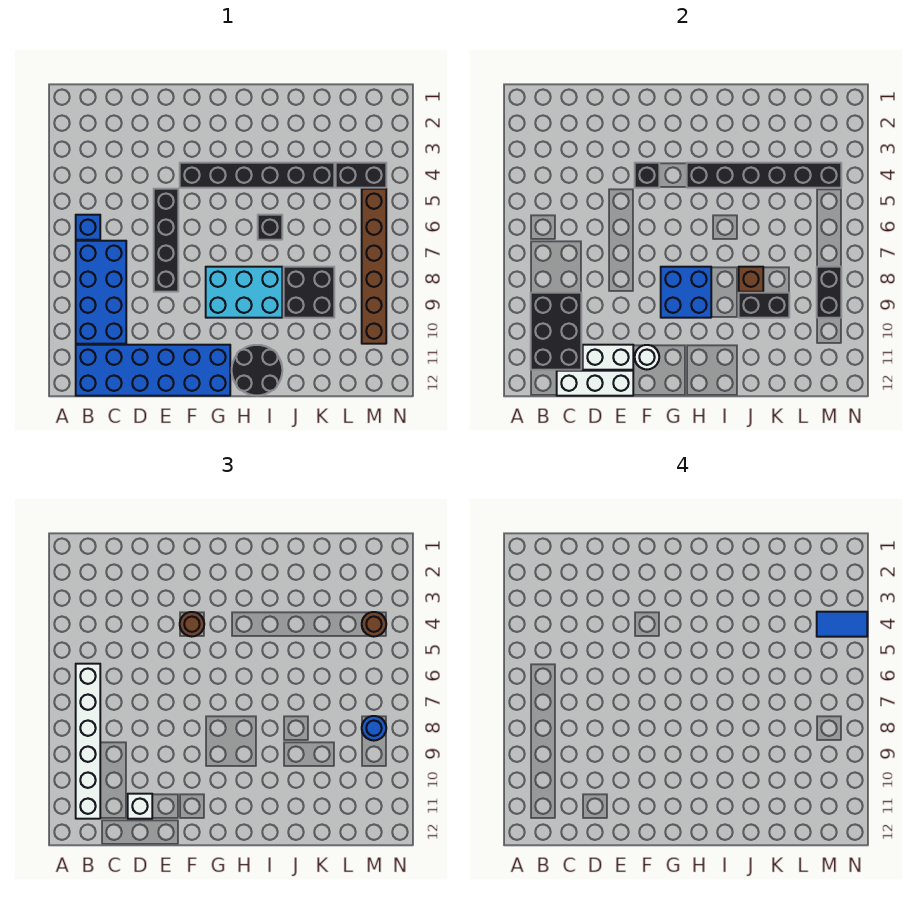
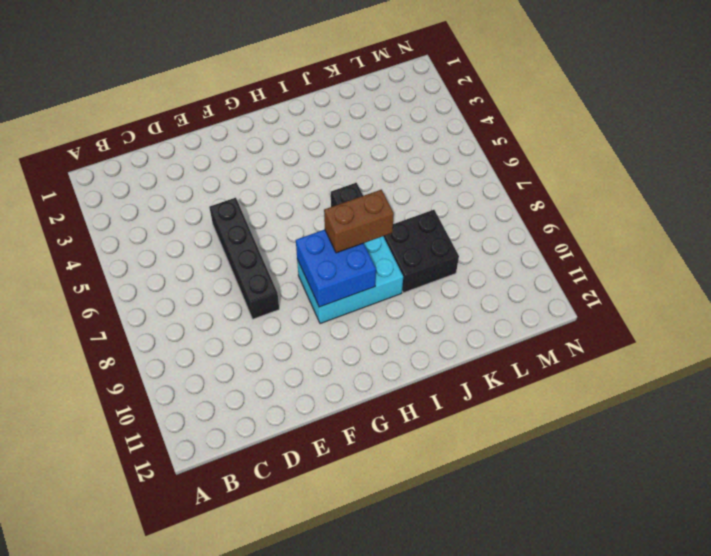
brown 1x2 brick [324,190,394,253] -> none
none -> blue 1x1 brick [76,215,100,240]
none -> blue 2x4 brick [76,241,126,344]
none -> blue 2x6 brick [76,345,230,396]

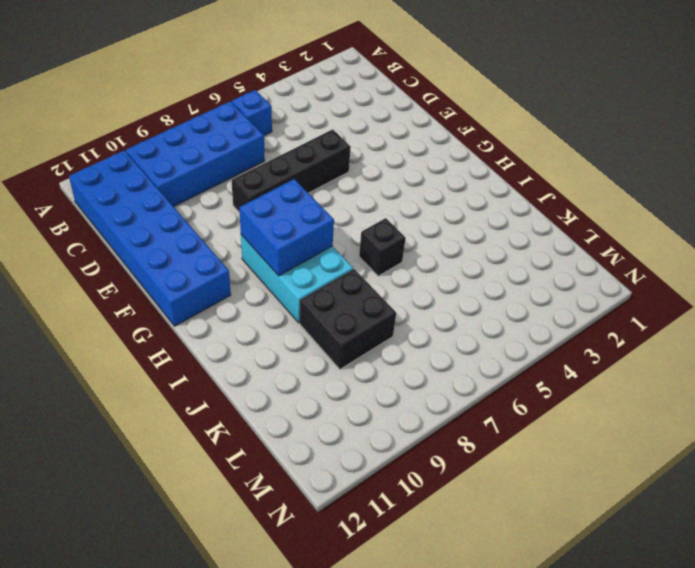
none -> black 1x6 brick [180,163,334,188]
none -> black 2x2 round brick [232,345,282,396]
none -> black 1x2 brick [336,163,386,188]

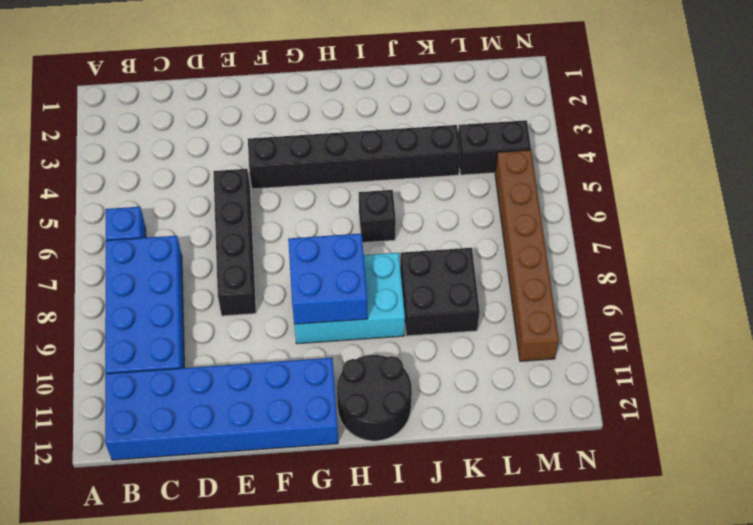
none -> black 2x3 brick [531,293,581,370]
none -> white 1x3 brick [557,371,633,396]
none -> white 1x2 brick [583,345,633,370]

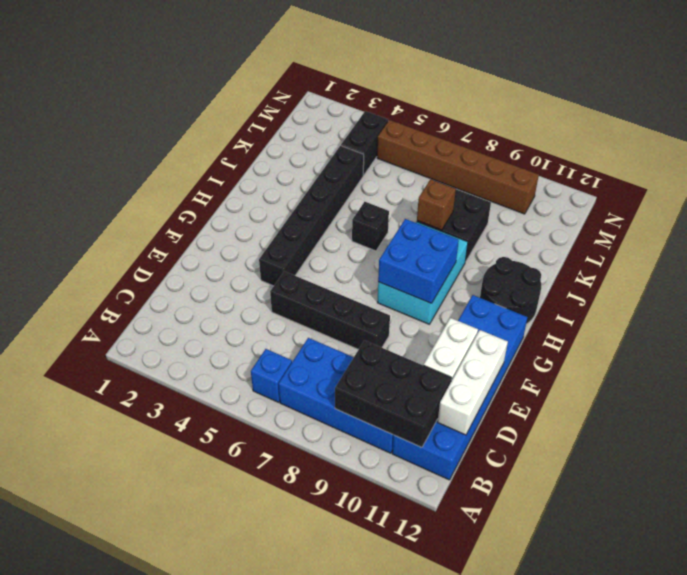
none -> black 1x1 brick [635,163,659,188]
none -> white 1x1 round brick [635,345,659,370]
none -> black 1x6 brick [687,163,841,188]

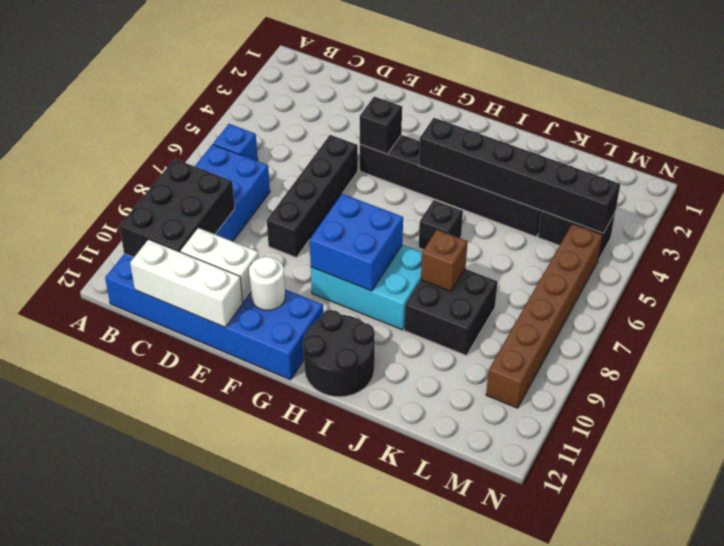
none -> black 1x2 brick [739,293,789,318]
none -> black 1x2 brick [817,267,841,318]
none -> white 1x6 brick [76,664,100,819]

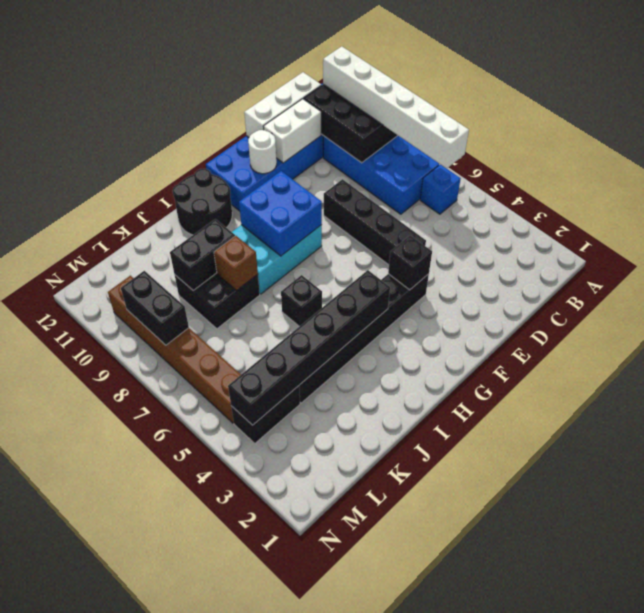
none -> white 1x1 brick [128,794,152,819]
none -> brown 1x1 round brick [180,612,204,637]
none -> brown 1x1 round brick [362,612,386,637]

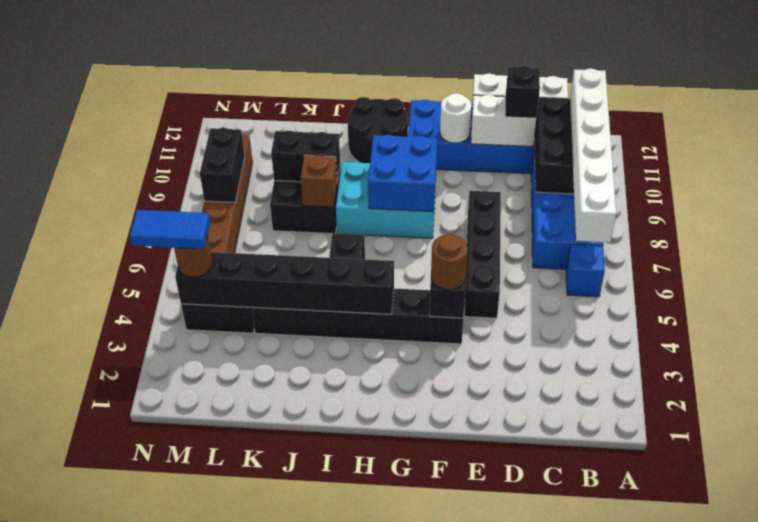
black 1x1 brick [505,66,540,118] -> white 1x1 brick [128,794,152,819]
none -> blue 1x1 round brick [362,716,386,741]

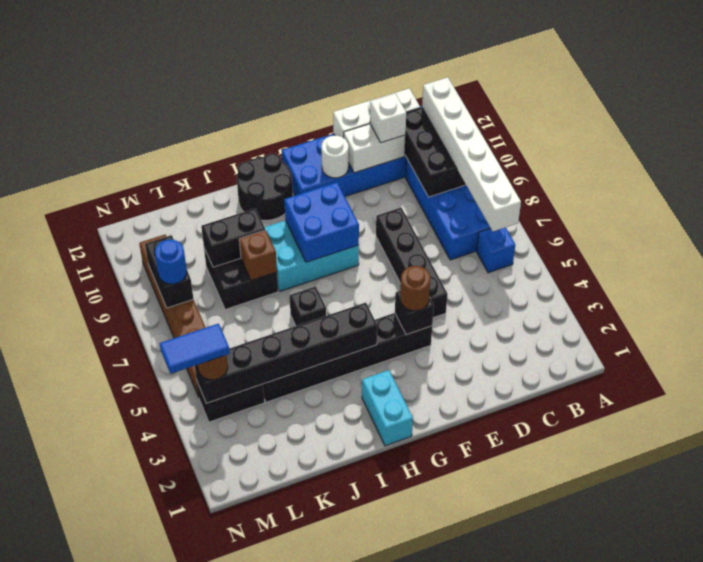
cyan 1x2 brick [362,370,413,446] -> none

